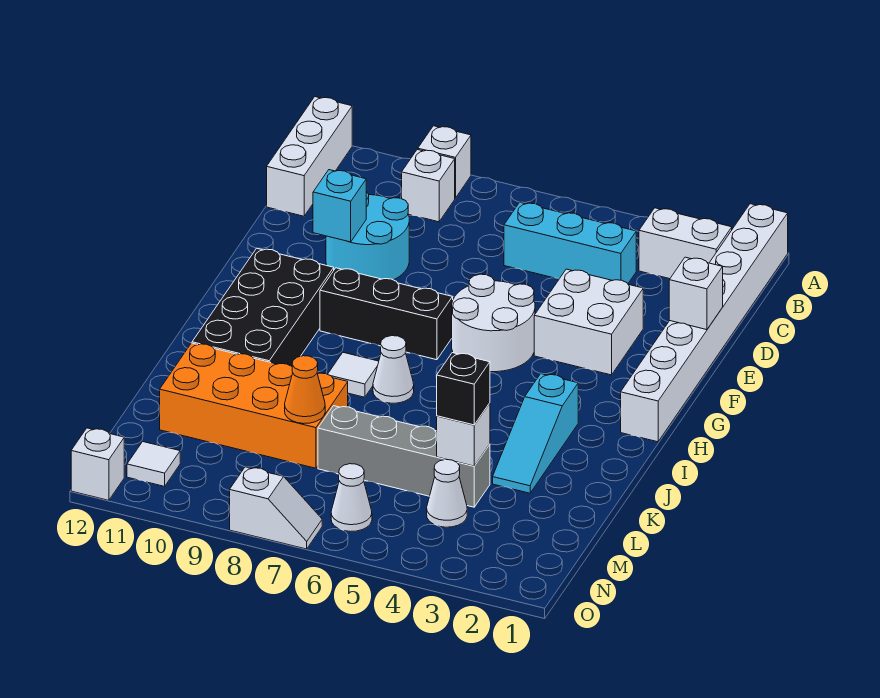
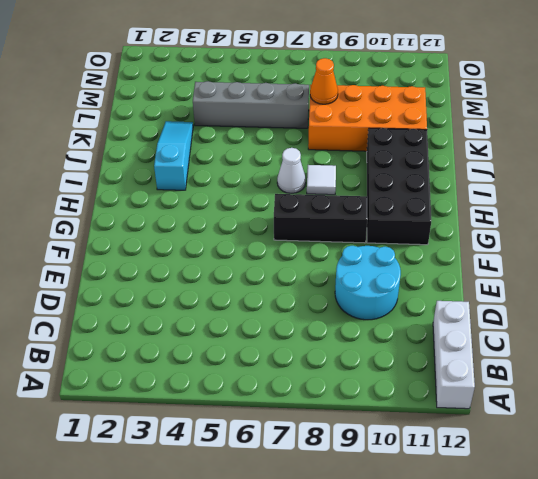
none -> white 1x8 brick [621,204,788,442]
none -> white 1x1 brick [418,126,471,198]
none -> white 1x2 brick [639,208,732,279]

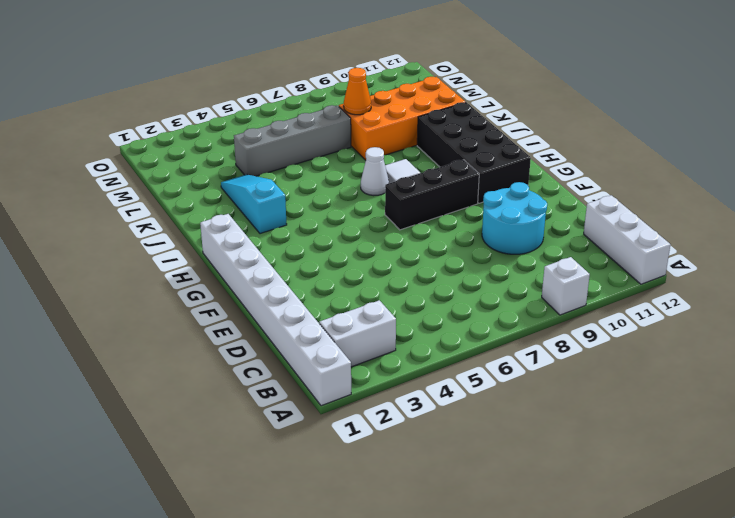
none -> white 1x1 brick [402,150,455,222]
none -> cyan 1x3 brick [504,202,636,284]
none -> white 2x2 brick [534,269,643,375]

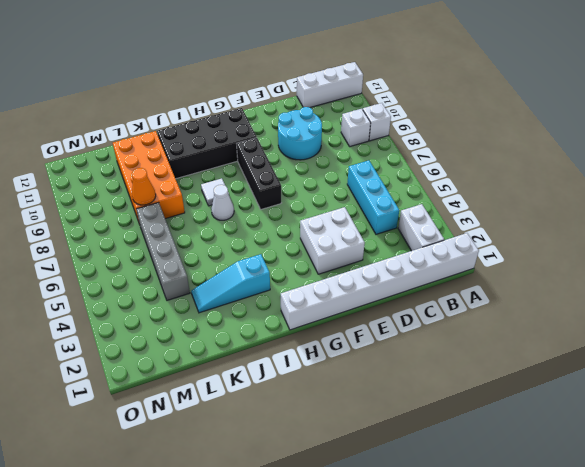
none -> white 2x2 round brick [452,274,535,372]
none -> white 1x1 cone [427,460,467,527]
none -> white 1x1 cone [331,464,372,531]

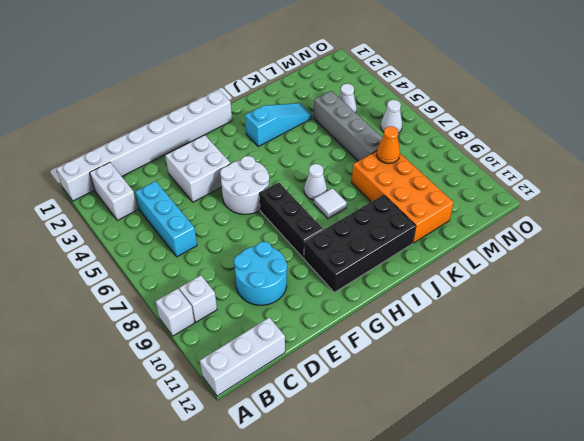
none -> white 1x1 tile [127,442,180,486]
none -> white 1x2 slope [230,467,322,549]
none -> white 1x1 brick [71,428,124,500]

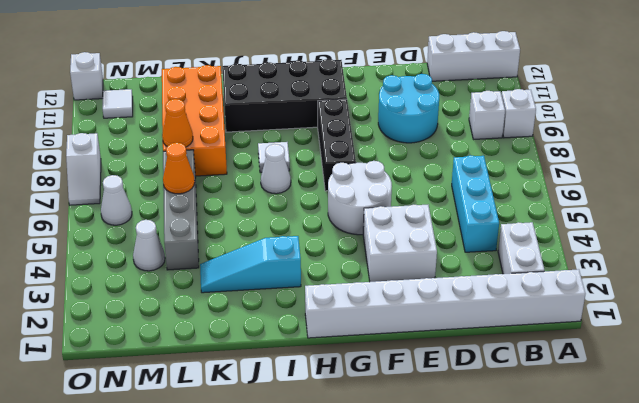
orange 1x1 cone [163,143,195,194] -> none
none -> white 1x1 brick [669,257,723,330]
none -> cyan 1x1 brick [313,170,366,242]
none -> white 1x1 brick [437,403,490,466]

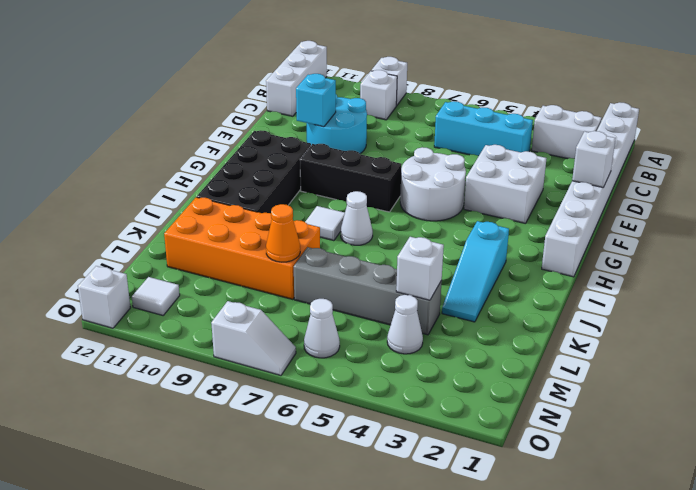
none -> black 1x1 brick [437,353,490,425]

